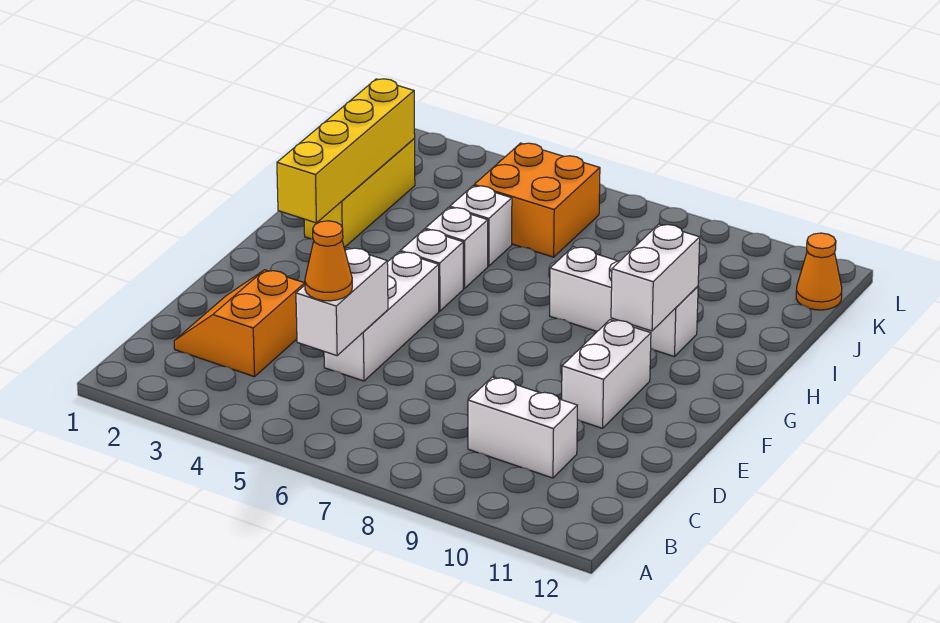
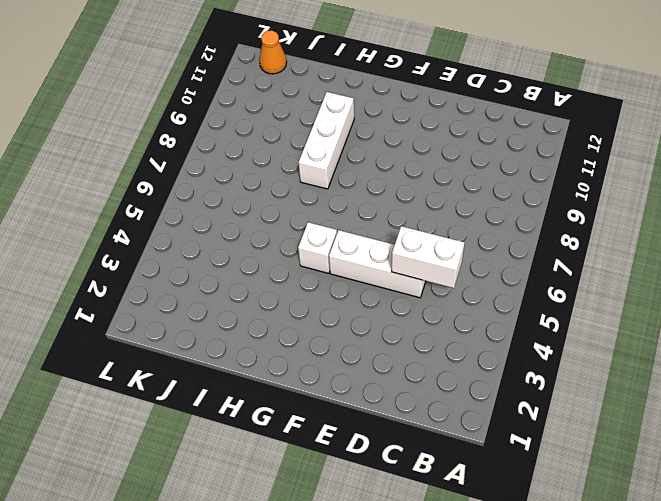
none -> orange 2x2 slope [174,270,305,377]
none -> white 1x2 brick [468,377,577,478]
none -> white 1x2 brick [562,320,651,428]

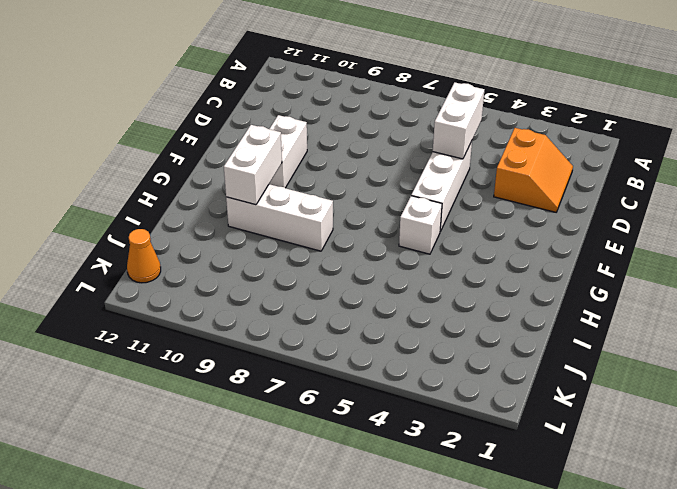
none -> white 1x2 brick [468,377,577,478]
none -> yellow 1x3 brick [304,139,415,248]
none -> white 1x1 brick [425,207,488,289]

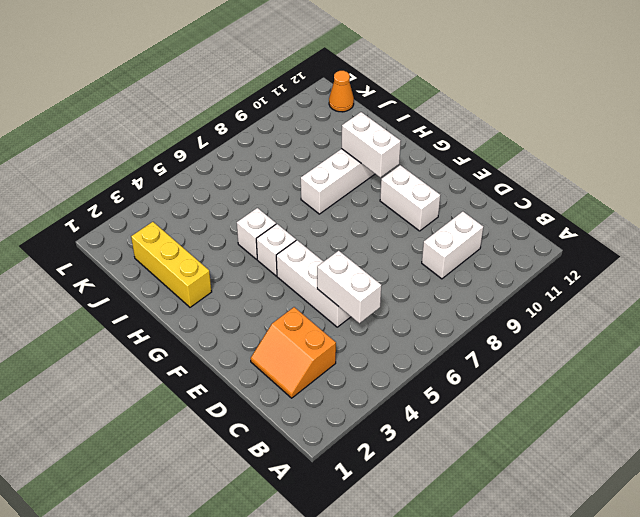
none -> white 1x1 brick [450,186,512,266]
none -> orange 2x2 brick [474,143,600,257]
none -> yellow 1x4 brick [277,79,415,223]

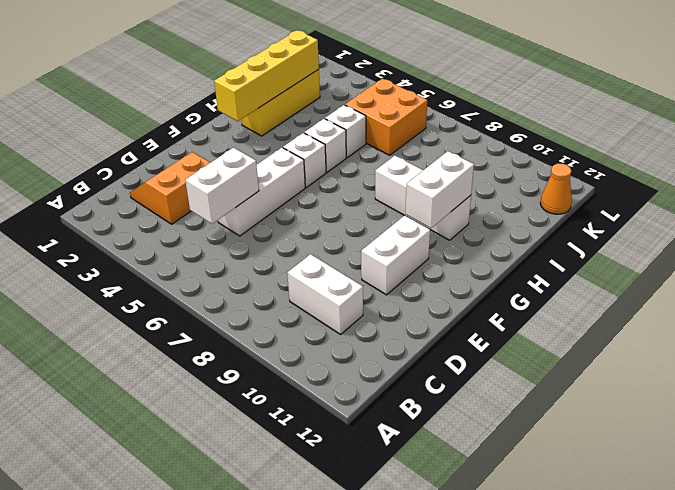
none -> orange 1x1 cone [305,221,352,301]

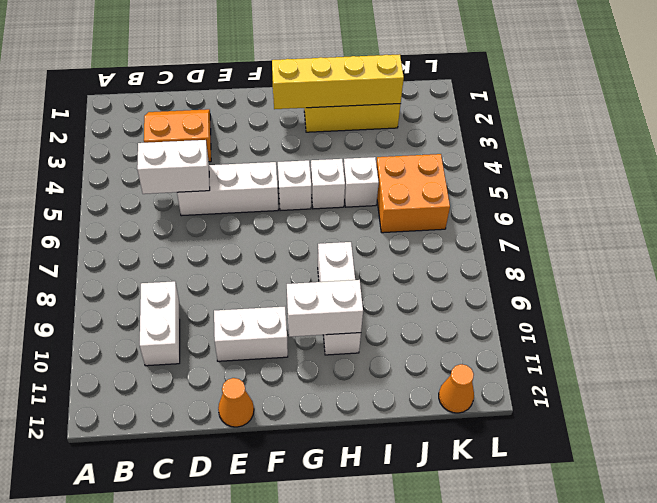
orange 1x1 cone [218,378,254,427] -> orange 1x1 cone moved to [305,221,352,301]

